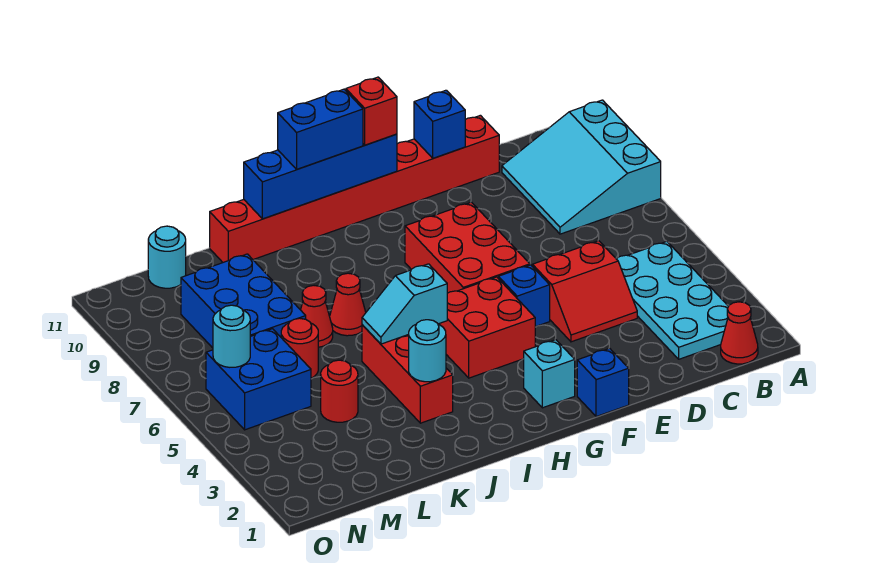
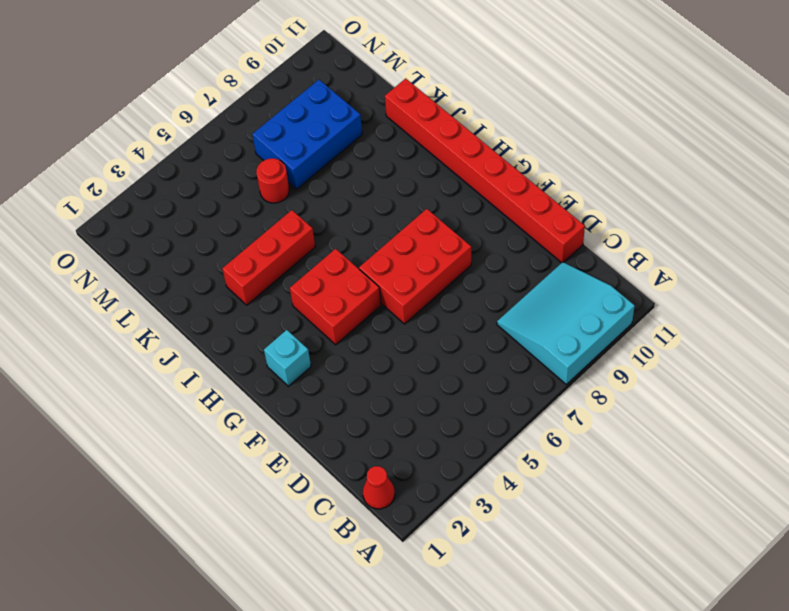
none -> cyan 2x4 plate [617,242,729,359]
none -> red 2x2 slope [532,241,637,342]
none -> blue 1x1 brick [577,348,629,417]

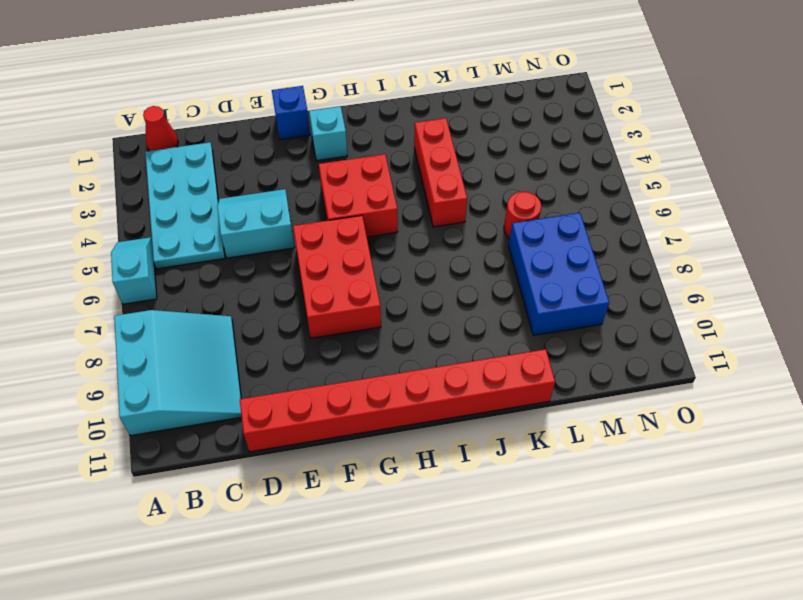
cyan 1x2 slope [111,237,157,304] -> cyan 1x2 slope turned to [362,264,447,344]
cyan 2x2 slope [217,189,295,258] -> red 2x2 slope [532,241,637,342]
none -> blue 1x1 brick [498,265,550,327]
none -> red 1x1 cone [330,273,366,336]
none -> red 1x1 cone [301,286,333,347]

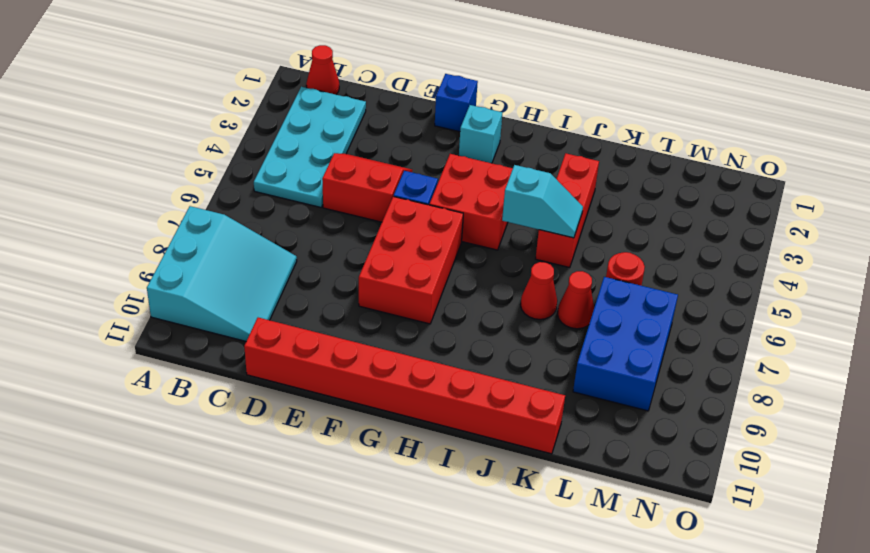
none -> red 1x1 round brick [321,360,358,422]
none -> blue 2x2 brick [206,329,311,430]
none -> cyan 1x1 round brick [148,226,186,288]

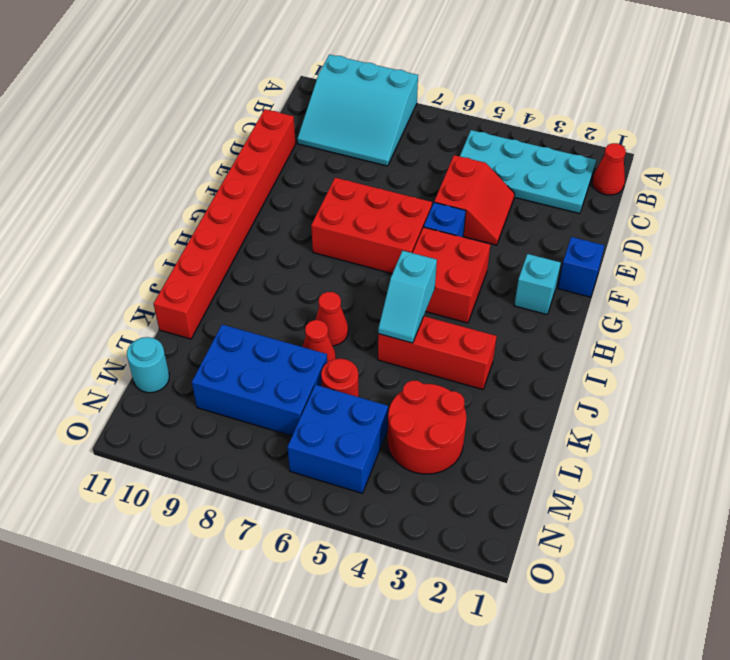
red 2x2 round brick [387,381,466,474] -> red 1x1 round brick [321,360,358,422]
none -> blue 1x1 brick [414,90,465,158]
none -> blue 1x4 brick [244,134,397,219]
none -> cyan 1x1 round brick [409,320,446,382]

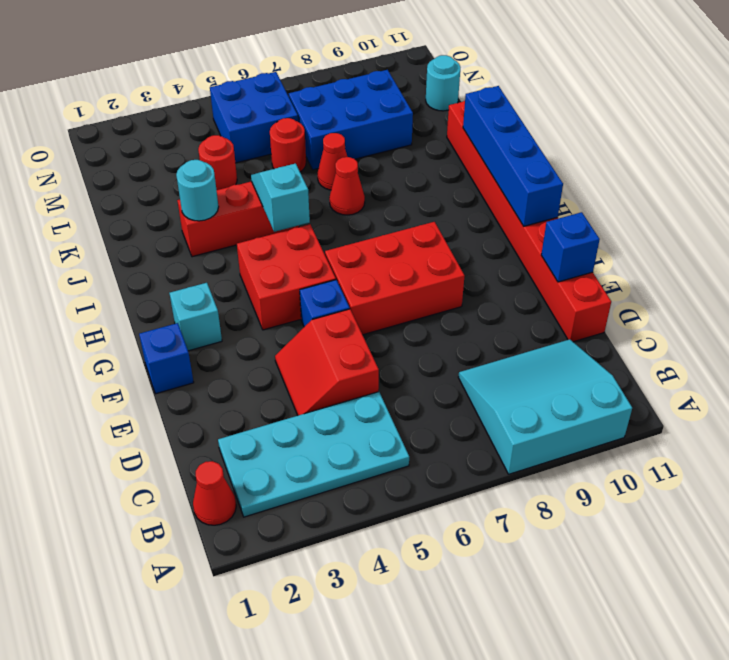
none -> cyan 1x1 round brick [213,305,250,367]
none -> red 1x1 brick [346,77,397,145]
none -> blue 1x2 brick [278,89,363,169]

